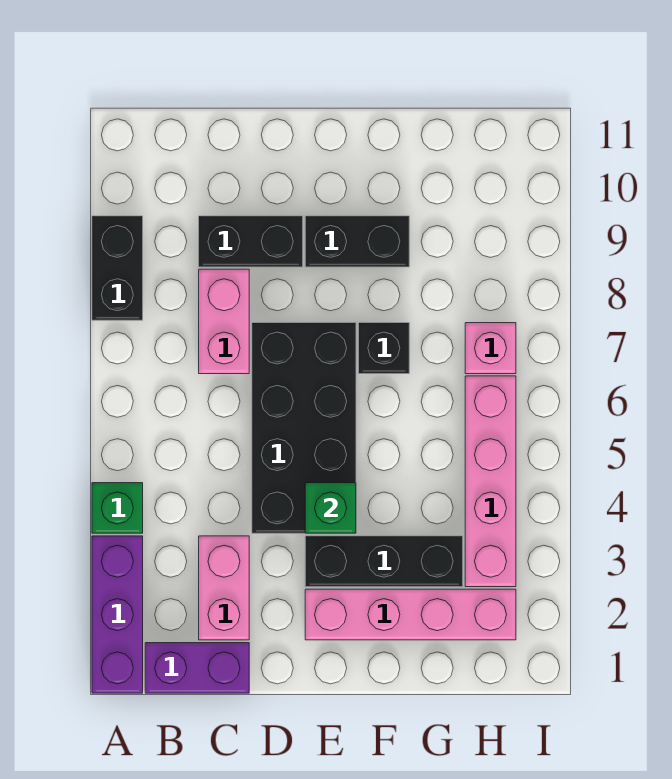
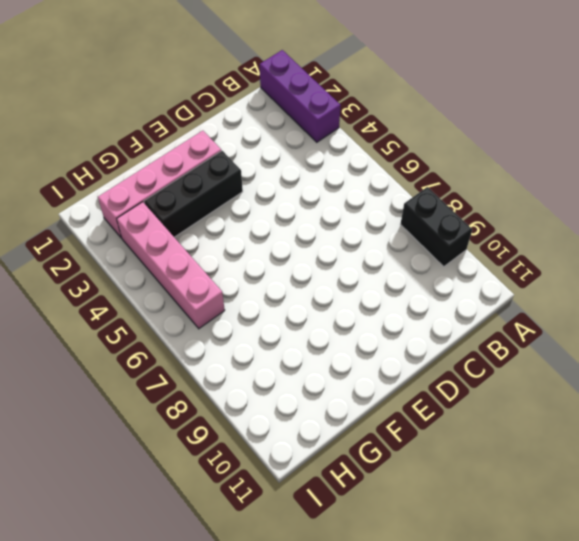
none -> green 1x1 brick [92,483,143,533]
none -> purple 1x2 brick [145,643,249,693]
none -> pink 1x2 brick [199,536,249,640]

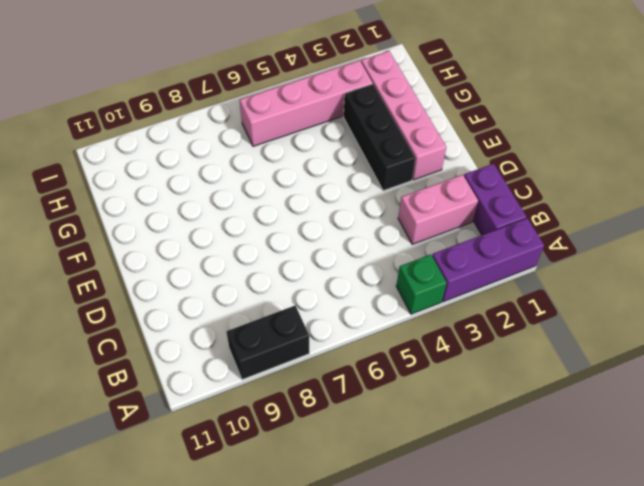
none -> pink 1x2 brick [199,269,249,374]
none -> black 1x2 brick [199,216,303,267]
none -> black 2x4 brick [252,323,356,533]

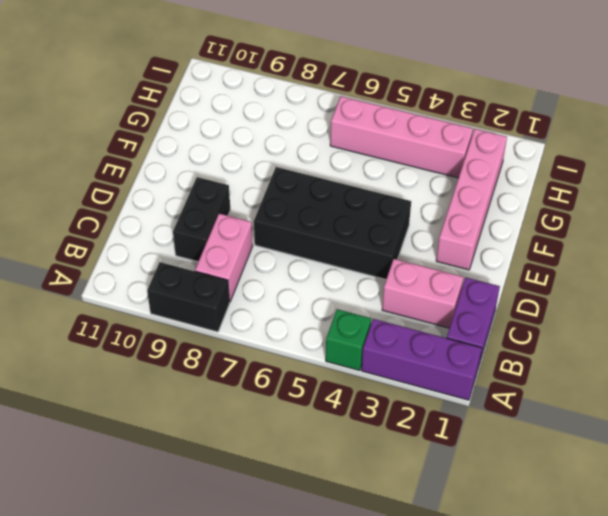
pink 1x2 brick [195,214,253,302] -> pink 1x2 brick turned to [199,269,249,374]
none -> black 1x3 brick [305,536,463,587]
none -> black 1x2 brick [305,216,409,267]
none -> black 1x1 brick [359,323,409,374]

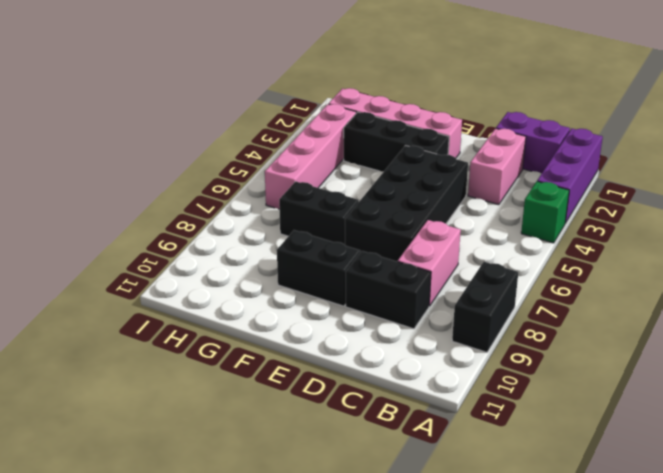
black 1x2 brick [279,181,359,245] -> black 1x1 brick [359,323,409,374]
none -> pink 1x1 brick [465,323,516,374]
none -> green 1x1 brick [305,483,356,533]

